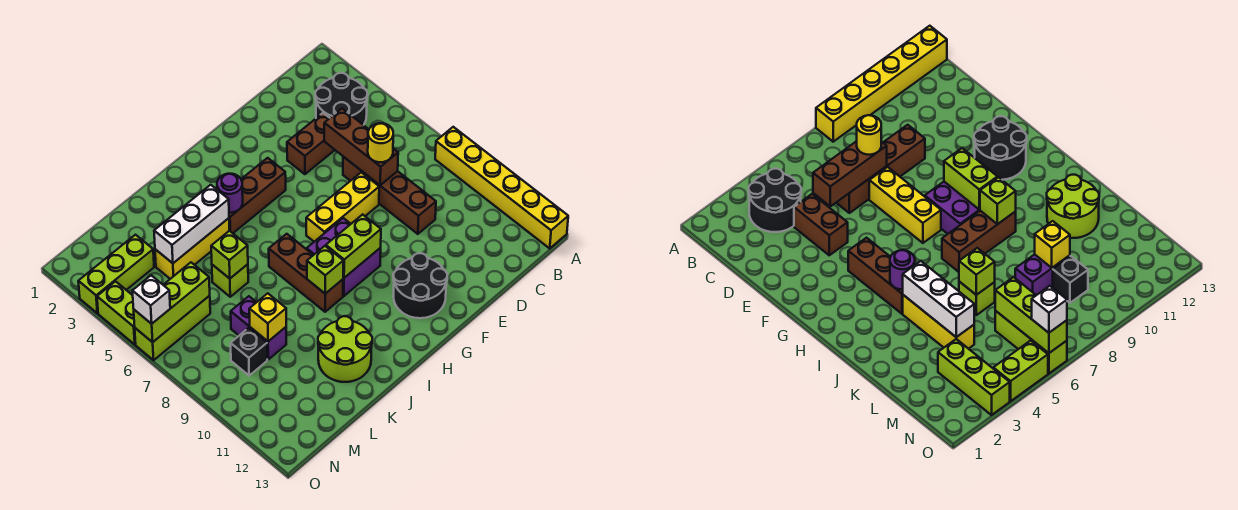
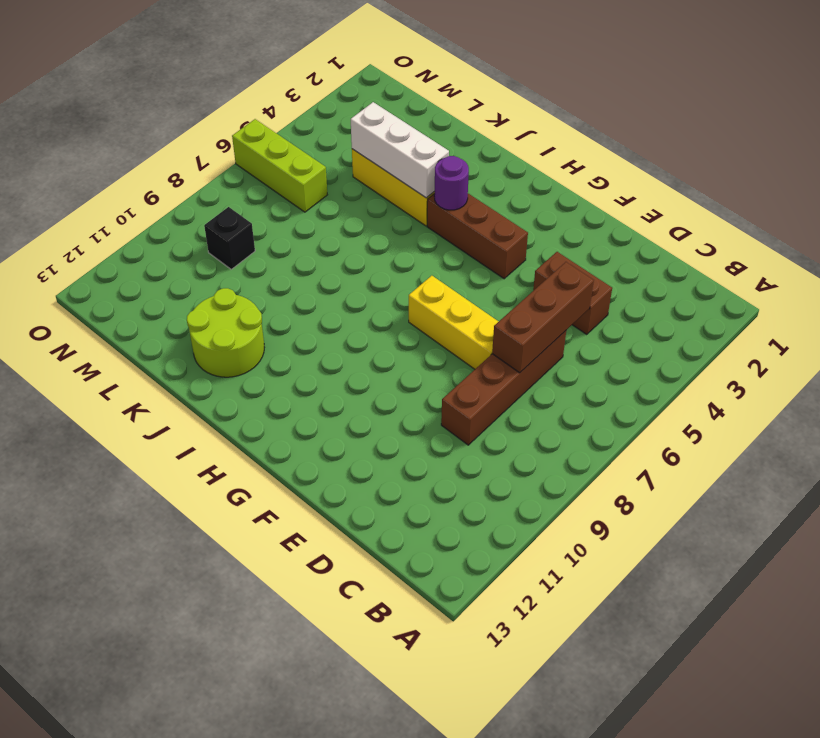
none -> yellow 1x6 brick [435,127,568,248]
none -> black 2x2 round brick [315,73,367,125]
none -> black 2x2 round brick [393,253,447,318]

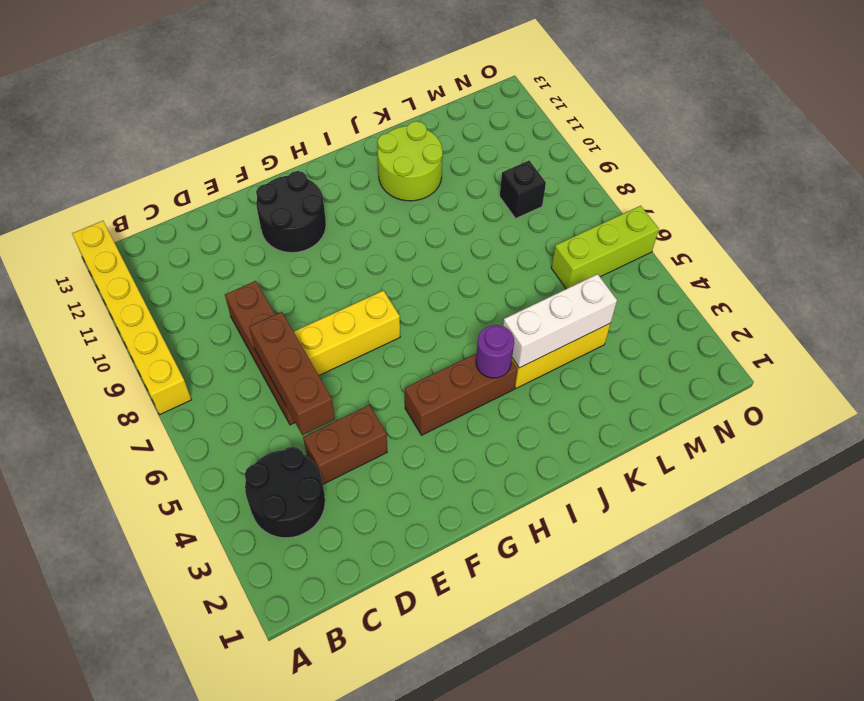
none -> purple 2x2 brick [307,218,381,296]
none -> brown 1x3 brick [269,234,343,312]
none -> lime 1x1 brick [212,264,248,297]

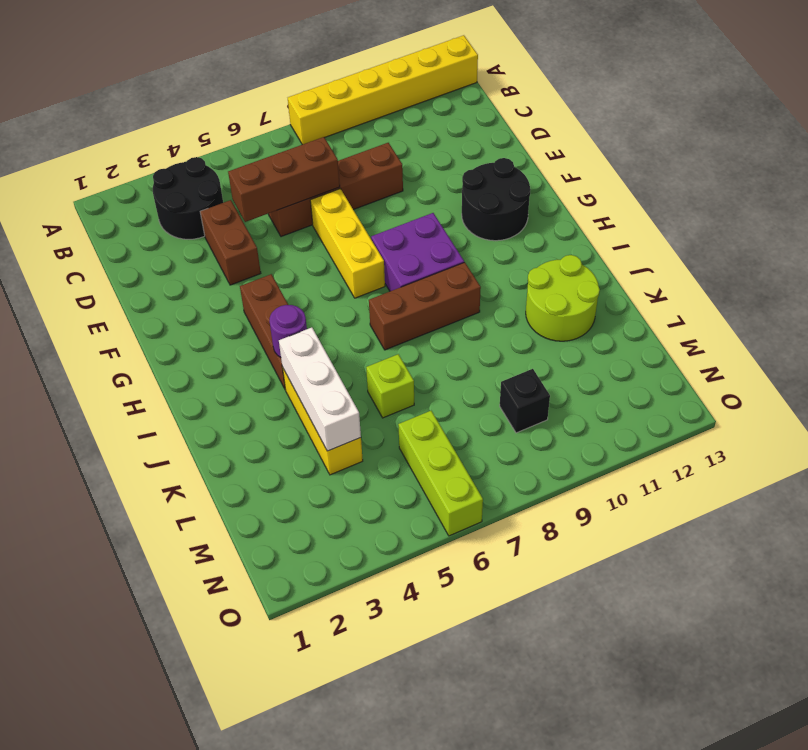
none -> purple 1x2 brick [231,296,286,359]
none -> lime 1x3 brick [78,235,154,313]
none -> lime 1x2 brick [97,281,136,344]

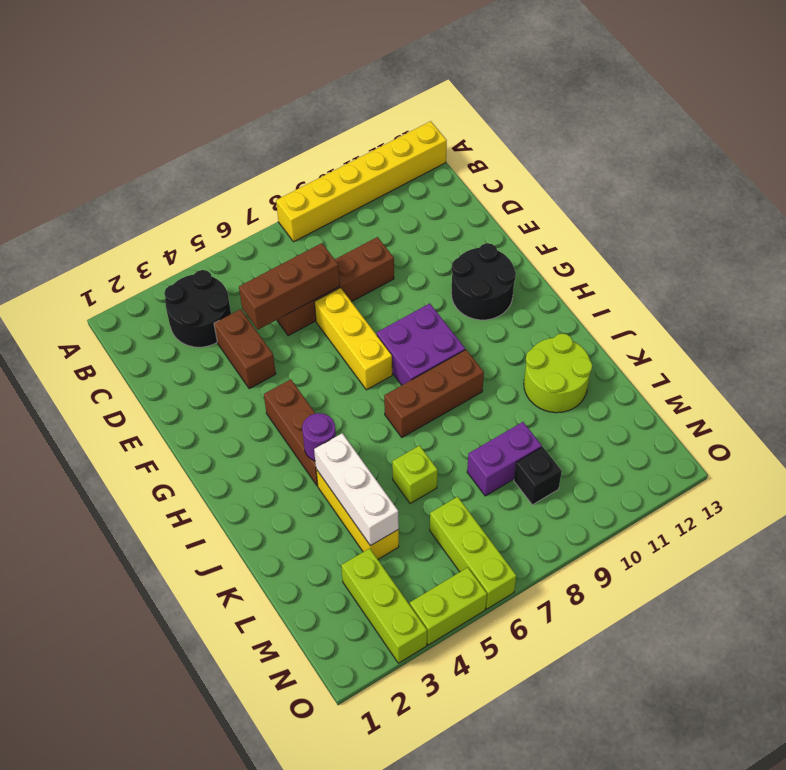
none -> lime 1x2 brick [326,215,381,278]
none -> lime 1x1 brick [307,246,343,294]
none -> lime 1x1 brick [211,231,248,279]

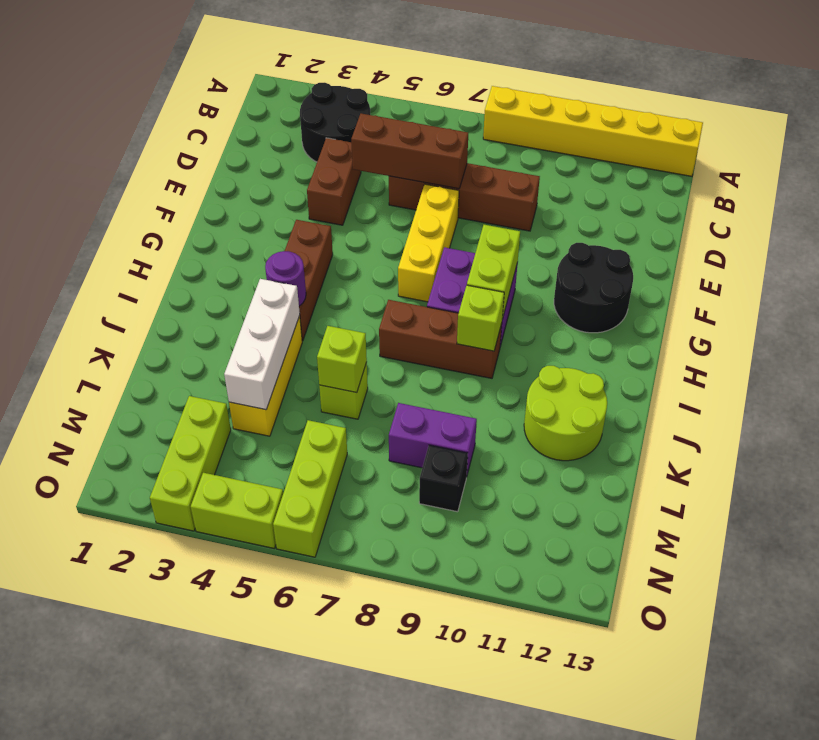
none -> yellow 1x1 brick [249,293,286,341]
none -> lime 1x3 brick [134,263,210,342]
none -> yellow 1x1 round brick [368,123,393,162]

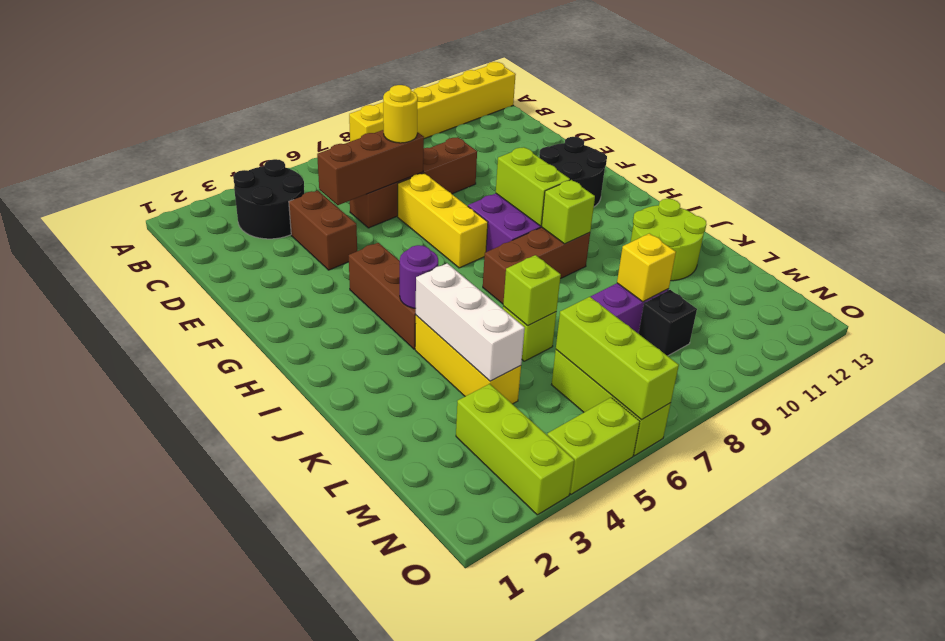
none -> white 1x1 brick [132,275,170,324]

